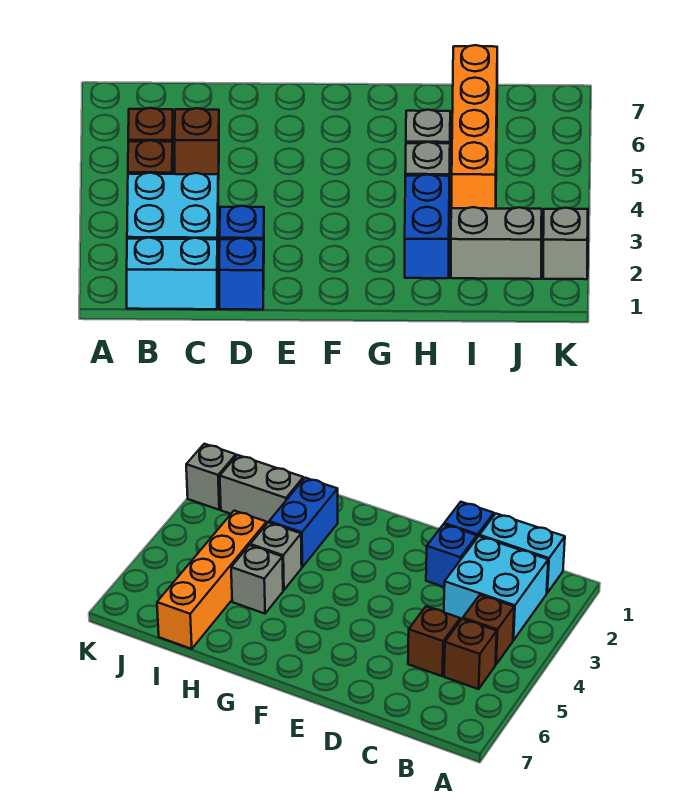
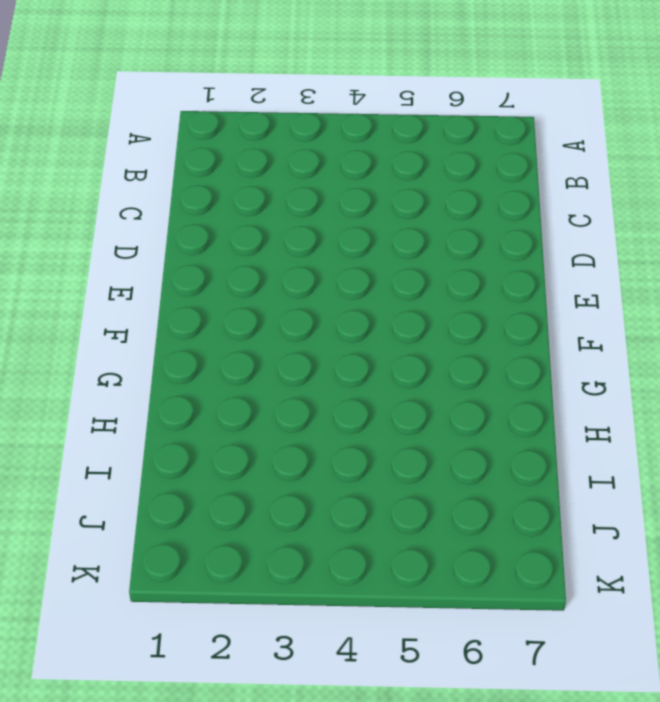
none -> cyan 1x2 brick [127,238,217,309]
none -> cyan 2x2 brick [127,173,218,269]
none -> brown 1x1 brick [128,140,172,174]

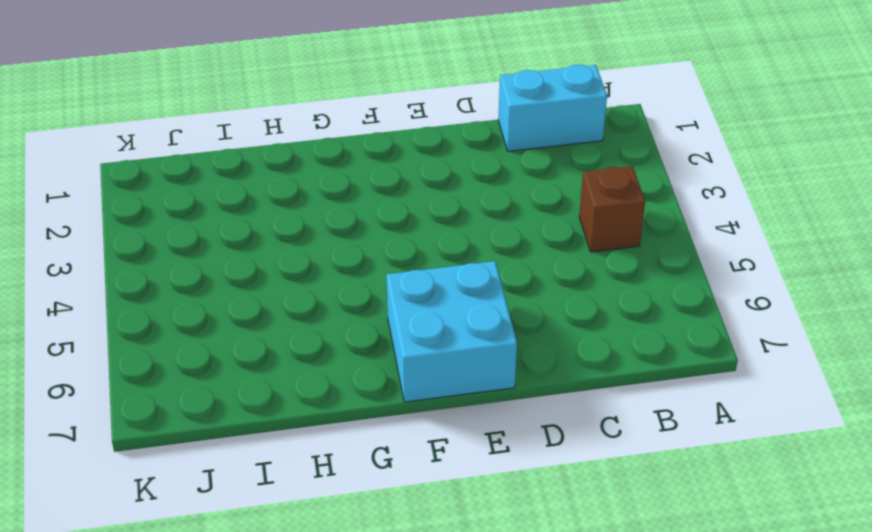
cyan 2x2 brick [387,261,517,402] -> cyan 2x2 brick moved to [127,173,218,269]
none -> brown 1x1 brick [128,108,173,168]
none -> brown 1x1 brick [175,108,219,179]
none -> blue 1x1 brick [219,238,264,310]

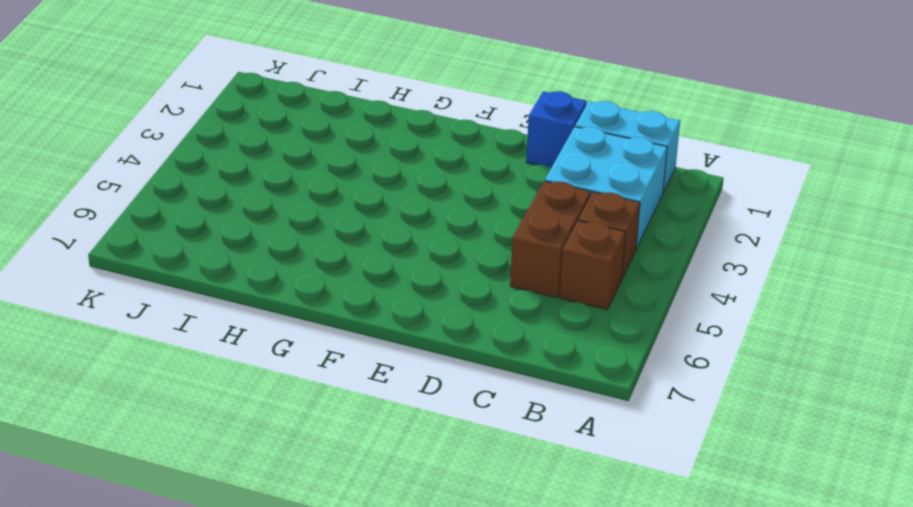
brown 1x2 brick [510,181,591,297] -> brown 1x1 brick [175,108,219,179]
none -> blue 1x1 brick [220,206,264,240]
none -> blue 1x2 brick [405,174,449,278]
none -> grey 1x1 brick [405,142,450,213]

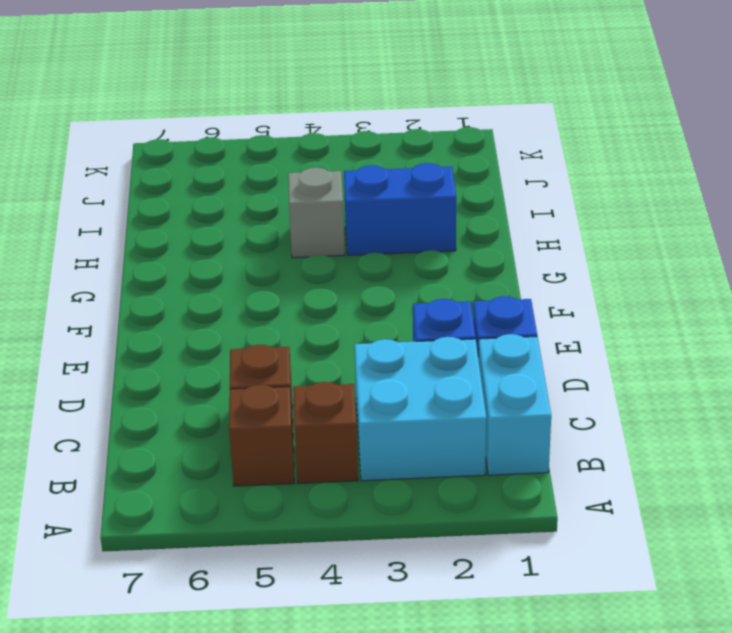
none -> grey 1x1 brick [406,110,450,143]
none -> grey 1x2 brick [451,207,542,279]
none -> orange 1x4 brick [452,45,497,209]

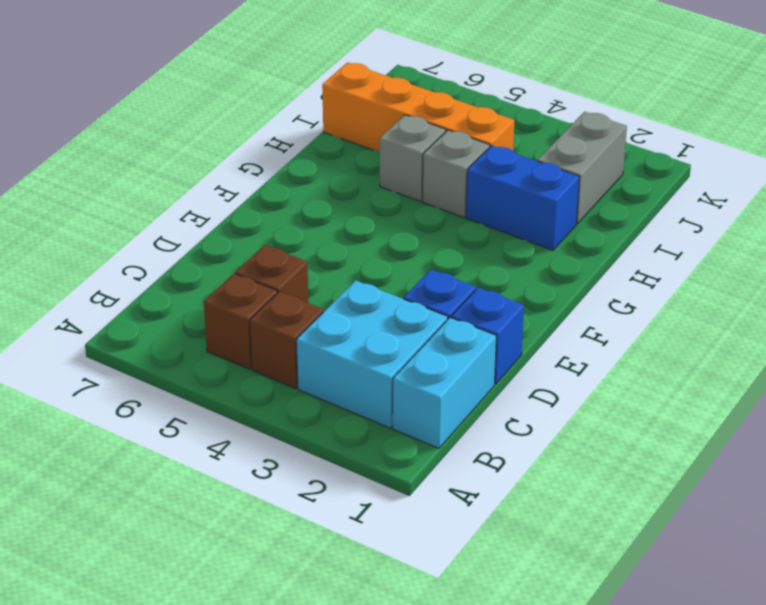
none -> grey 1x1 brick [543,208,588,279]

